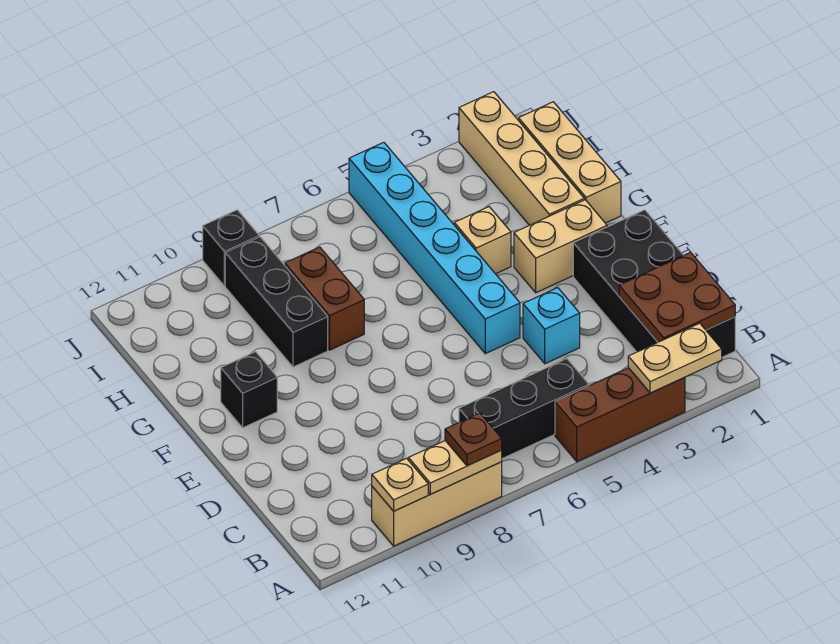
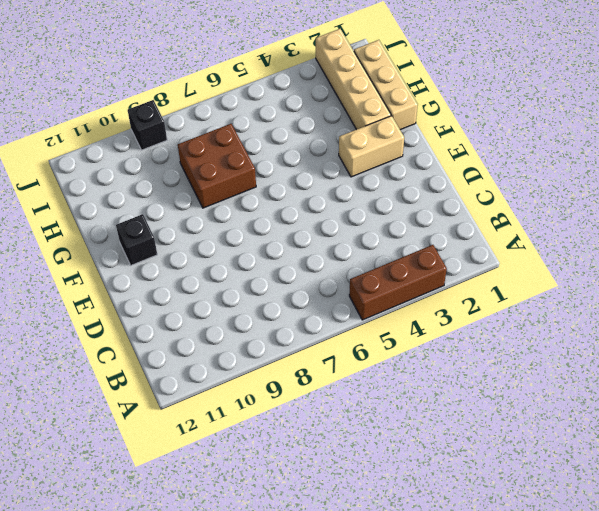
brown 2x2 brick [178,124,256,208] -> brown 1x2 brick [285,247,364,350]
none -> tan 1x3 brick [372,462,502,546]
none -> black 2x4 brick [573,210,735,357]
none -> black 1x3 brick [459,359,589,459]

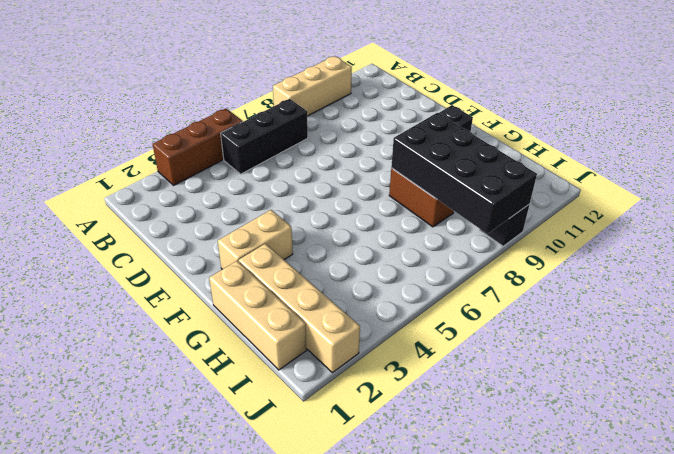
black 2x4 brick [391,113,537,234] -> black 2x4 brick moved to [573,210,735,357]
none -> cyan 1x1 brick [523,288,580,364]
none -> cyan 1x6 brick [349,142,520,354]
none -> tan 1x1 brick [454,207,511,274]

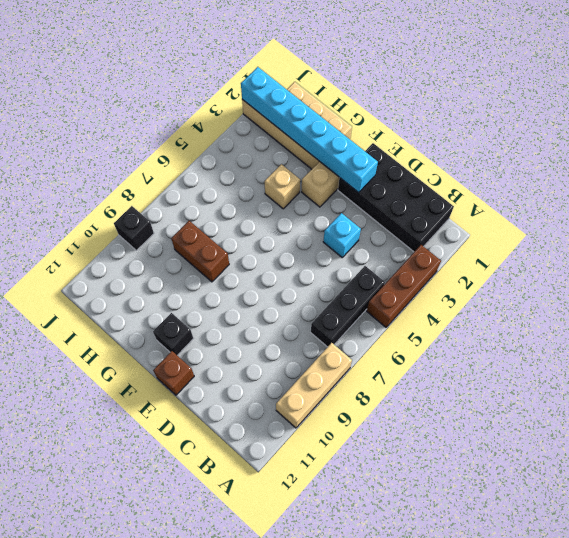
cyan 1x6 brick [241,67,378,193] -> cyan 1x6 brick moved to [349,142,520,354]
brown 1x1 brick [153,351,194,395] -> none
none -> black 1x3 brick [225,237,328,367]
none -> tan 1x2 plate [628,323,722,393]
none -> tan 1x2 plate [408,441,502,494]

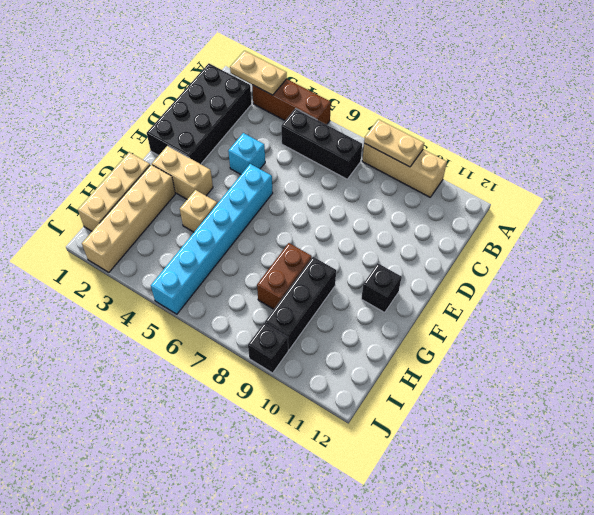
none -> tan 1x1 plate [372,458,428,511]
none -> brown 2x2 plate [619,252,735,342]
none -> brown 1x1 plate [445,413,502,466]

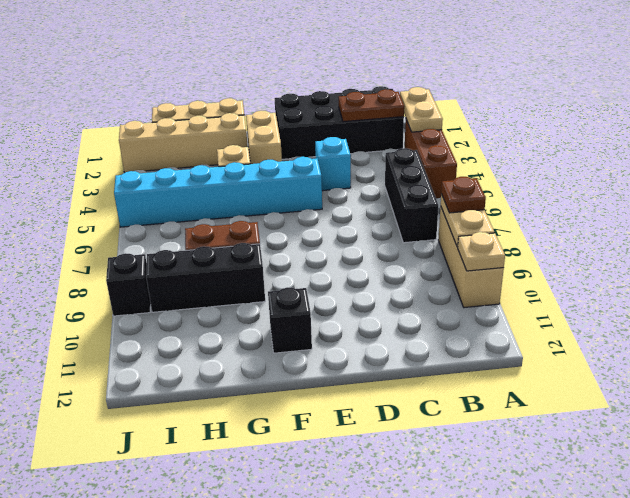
brown 1x2 plate [339,89,404,122] -> brown 2x2 plate [619,252,735,342]

